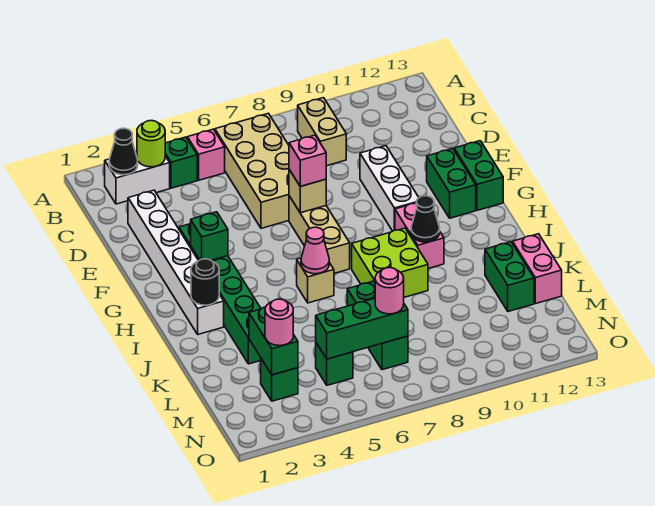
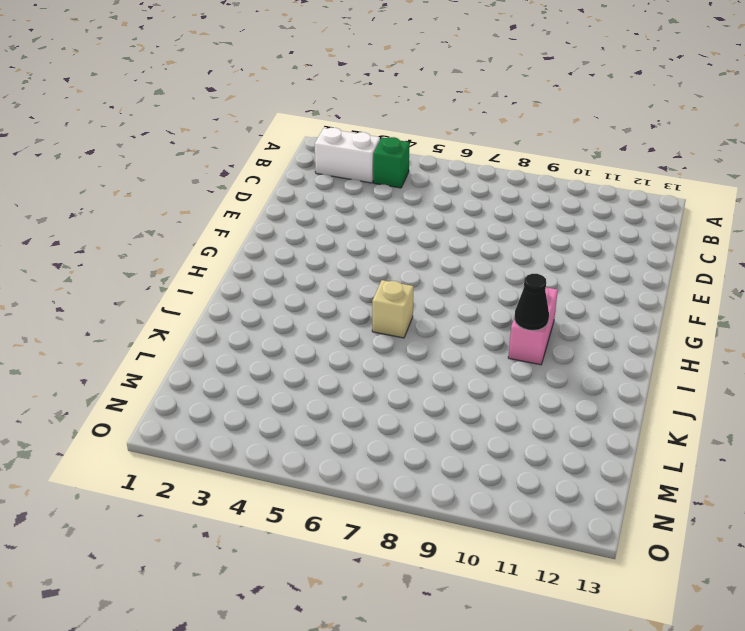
none -> pink 1x1 brick [187,129,225,180]
none -> tan 2x4 brick [215,113,289,228]
none -> tan 1x2 brick [298,98,346,166]
none -> white 1x6 brick [128,190,224,334]

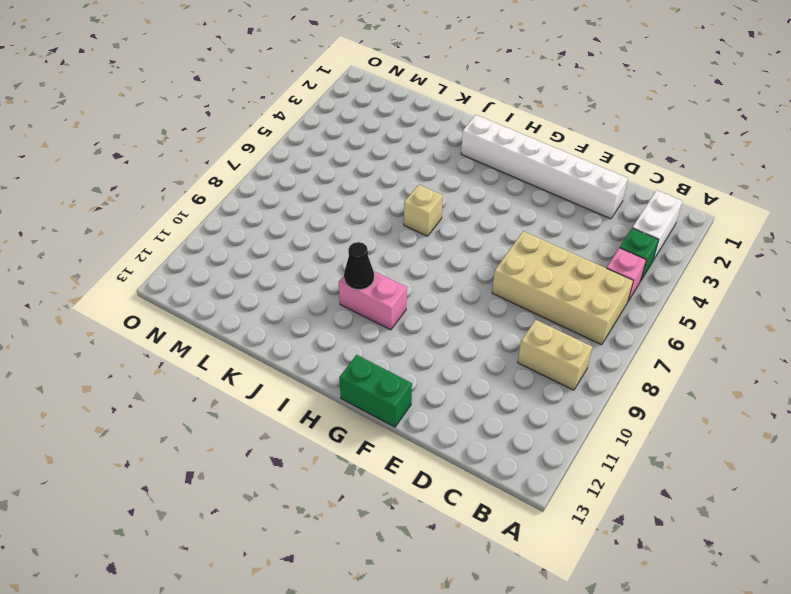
none -> white 1x3 brick [360,146,419,231]
none -> green 1x6 brick [179,224,261,364]
none -> tan 1x3 brick [289,196,350,273]
none -> green 1x2 brick [427,149,476,218]

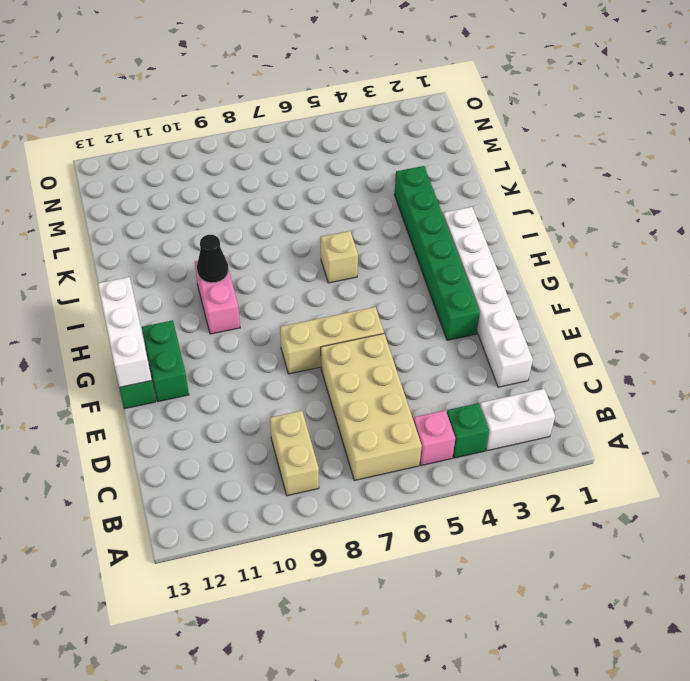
tan 1x3 brick [280,307,384,374] -> tan 1x3 brick turned to [289,196,350,273]
white 1x3 brick [98,277,152,387] -> white 1x3 brick moved to [360,146,419,231]
none -> lime 2x2 brick [352,228,428,297]
none -> green 1x3 brick [347,281,408,370]
none -> green 1x2 brick [485,242,534,311]
none -> pink 1x2 brick [513,234,562,304]

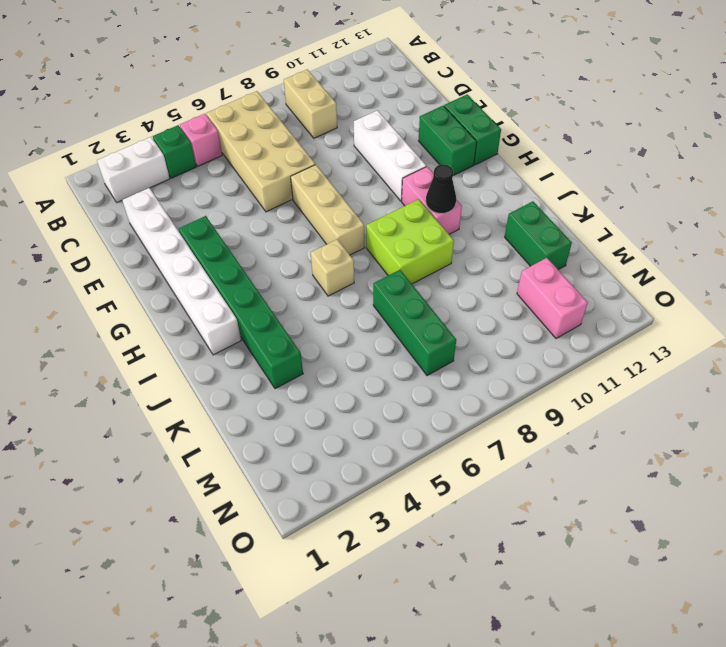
pink 1x2 brick [517,258,588,338] -> pink 1x2 brick moved to [513,234,562,304]
none -> green 1x1 brick [261,359,298,401]
none -> green 1x1 brick [316,343,353,385]
none -> black 1x1 cone [109,128,138,175]
none -> lime 1x1 round brick [137,121,165,167]

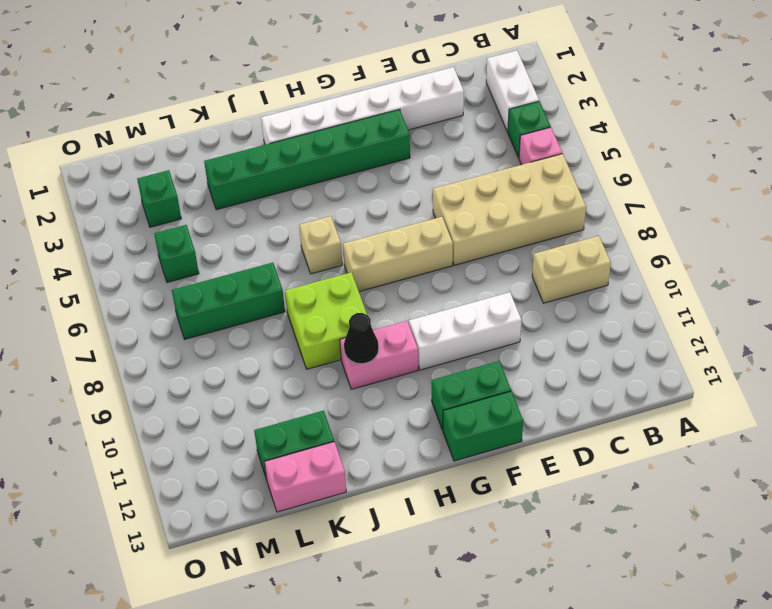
none -> black 1x1 cone [109,128,138,175]
none -> lime 1x1 round brick [137,121,165,167]
none -> tan 1x1 brick [289,170,326,213]
none -> green 1x1 brick [191,212,228,260]

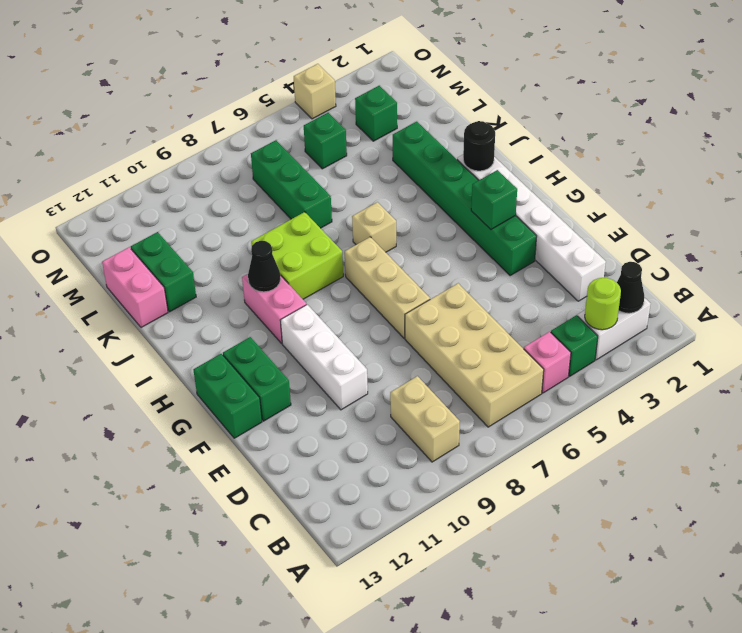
tan 1x1 brick [294,64,336,119] -> tan 1x1 brick moved to [289,170,326,213]
none -> pink 1x1 cone [301,227,329,274]
none -> green 1x2 brick [249,307,298,375]
none -> green 1x3 brick [316,298,408,359]
none -> pink 1x1 brick [289,135,326,186]

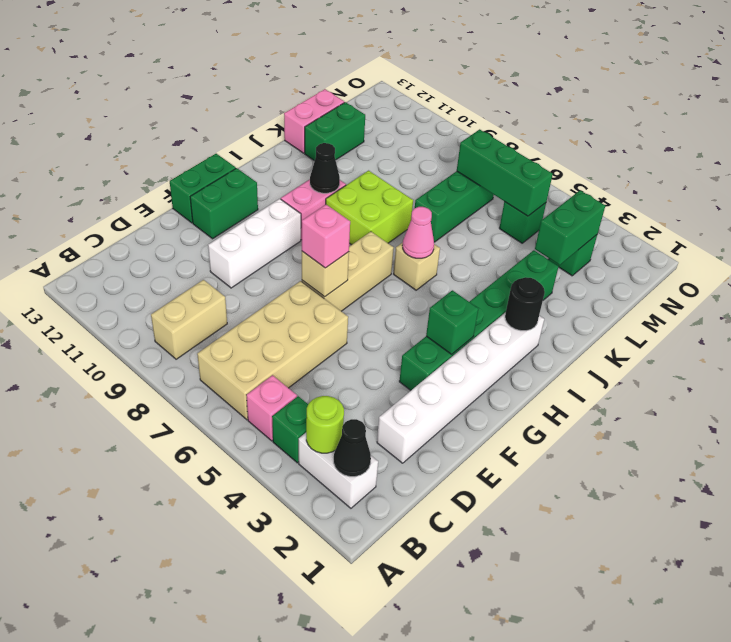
none -> pink 1x1 round brick [265,299,293,346]
none -> pink 1x1 round brick [375,268,404,314]

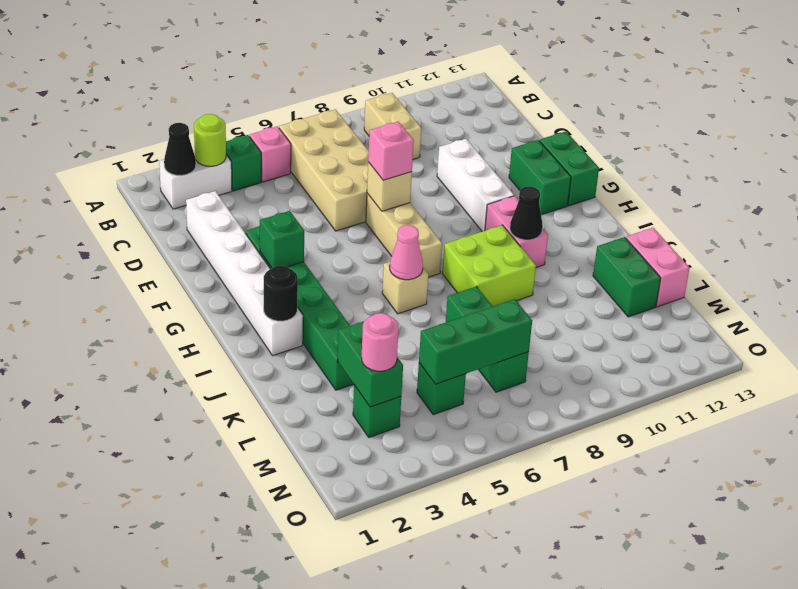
none -> pink 1x1 round brick [375,268,404,314]

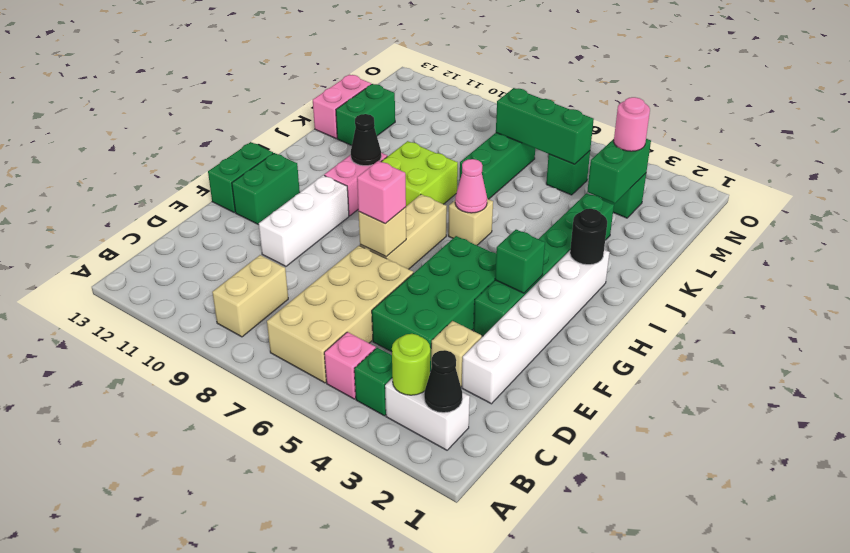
tan 1x1 brick [431,321,482,386] -> none
green 2x4 brick [372,236,496,371] -> none
none -> pink 1x1 round brick [375,268,404,314]

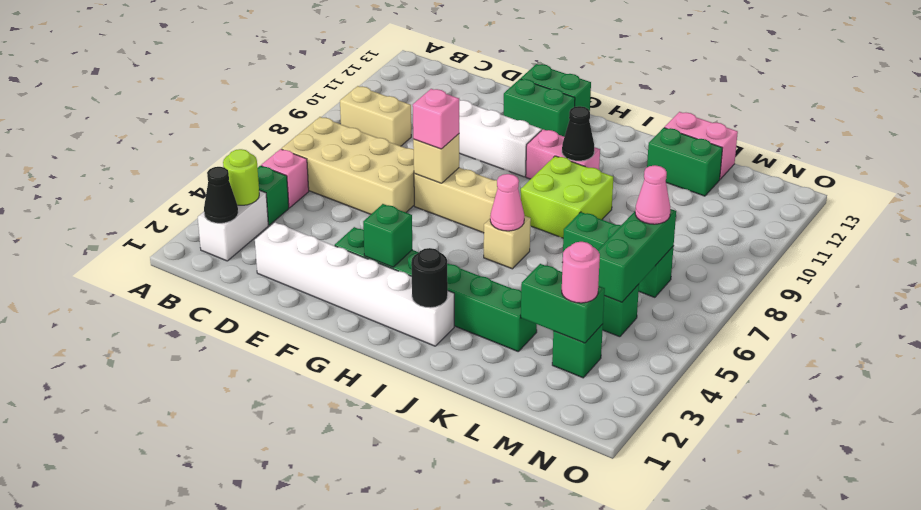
pink 1x1 cone [635,165,670,224] -> pink 1x1 round brick [375,268,404,314]

